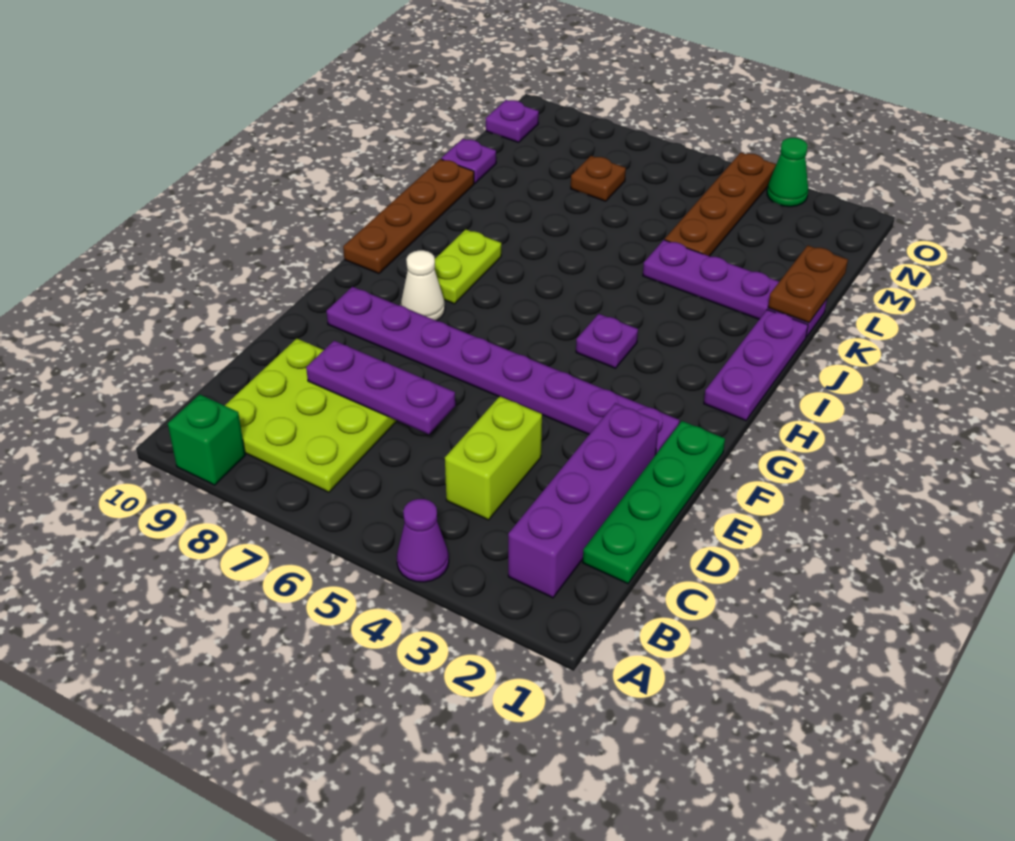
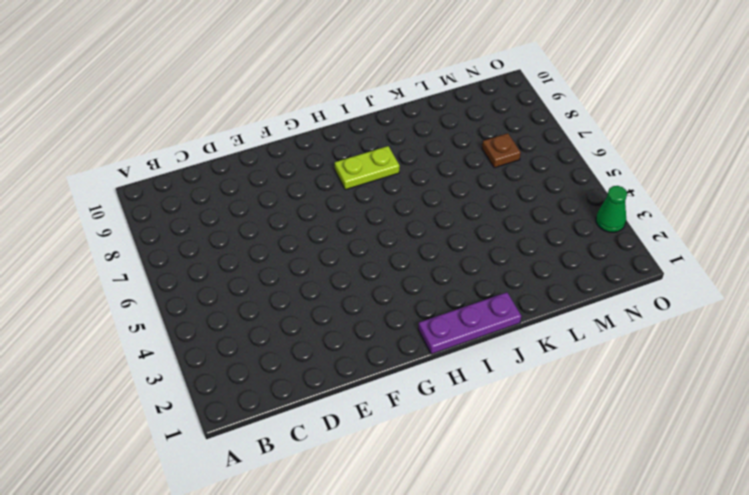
none -> purple 1x1 cone [397,499,449,582]
none -> green 1x1 brick [168,394,245,485]
none -> purple 1x4 brick [508,403,659,598]

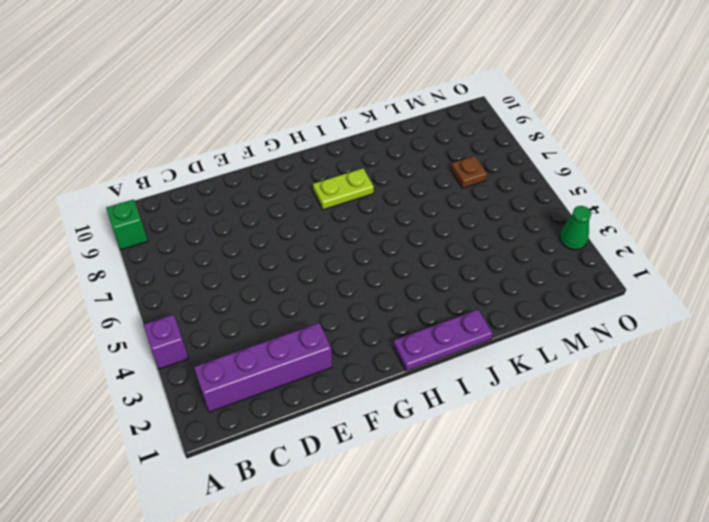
purple 1x1 brick [143,314,188,369] -> purple 1x1 cone [397,499,449,582]
none -> lime 3x3 plate [225,339,397,492]
none -> green 1x4 plate [583,421,725,584]
none -> lime 1x2 brick [445,396,542,520]

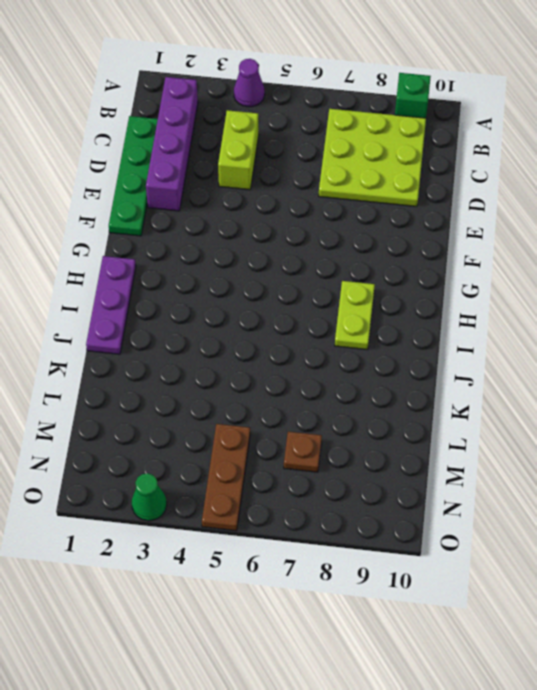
brown 1x3 plate [202,424,250,531] -> none
none -> purple 1x8 plate [326,287,680,454]
none -> white 1x1 cone [401,250,445,321]
none -> purple 1x1 plate [576,314,638,368]

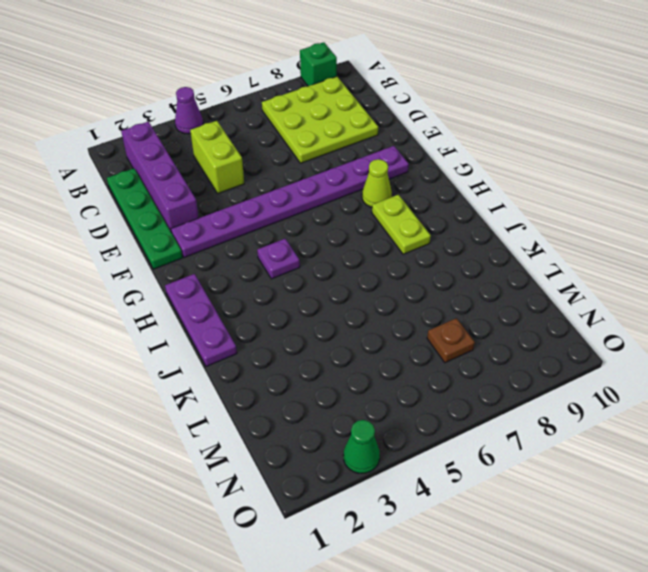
lime 1x1 cone [362,159,392,207] -> white 1x1 cone [401,250,445,321]
none -> brown 1x4 plate [343,159,474,274]
none -> purple 1x4 plate [643,240,827,337]
none -> brown 1x4 plate [665,153,776,256]

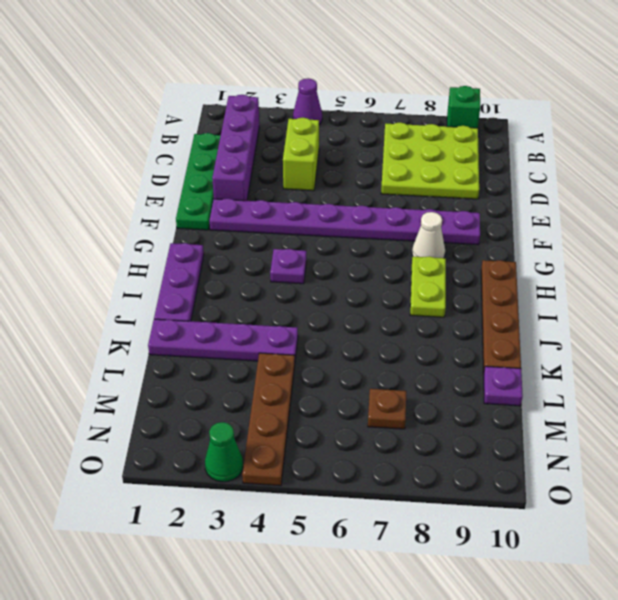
none -> purple 1x1 plate [486,100,539,143]
none -> purple 1x3 plate [306,341,455,434]
none -> brown 1x2 plate [768,245,848,323]

